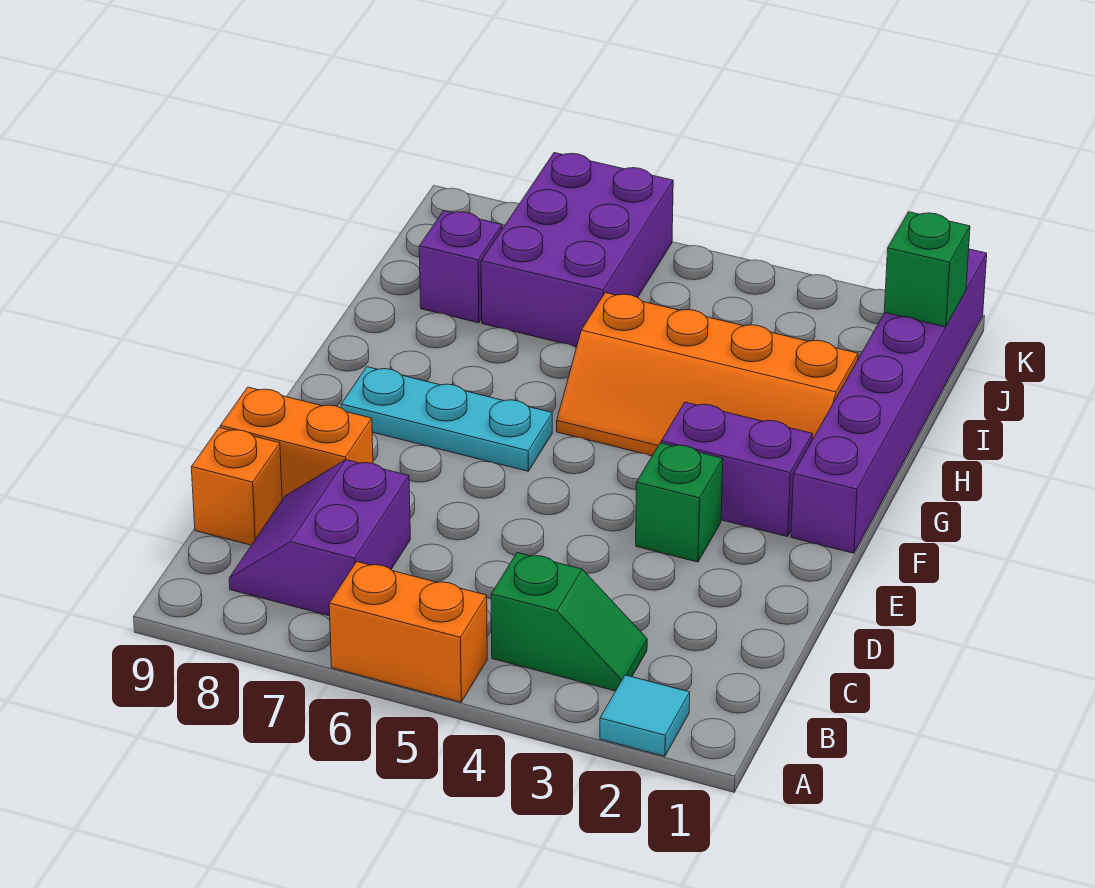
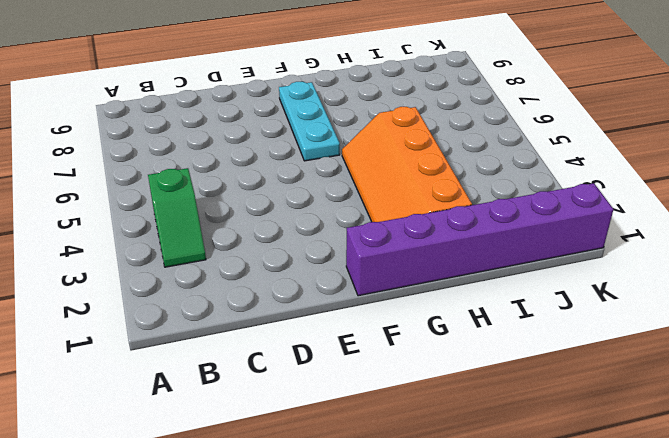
none -> cyan 1x1 tile [600,675,690,756]
none -> orange 1x2 brick [329,562,487,702]
none -> purple 2x2 slope [229,460,410,616]

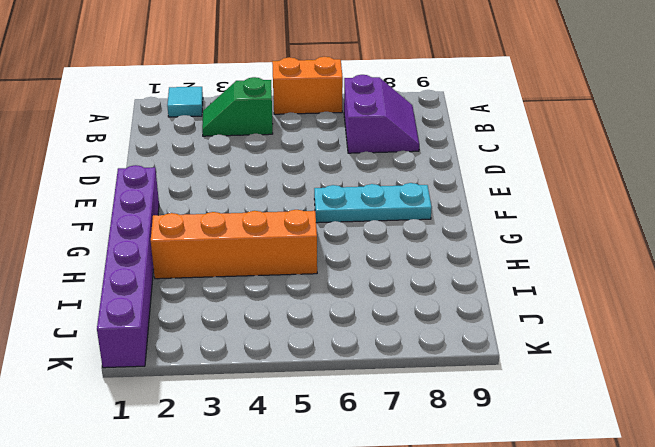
none -> orange 1x1 brick [191,428,282,545]
none -> orange 1x2 brick [220,387,373,499]
none -> green 1x1 brick [636,443,723,562]

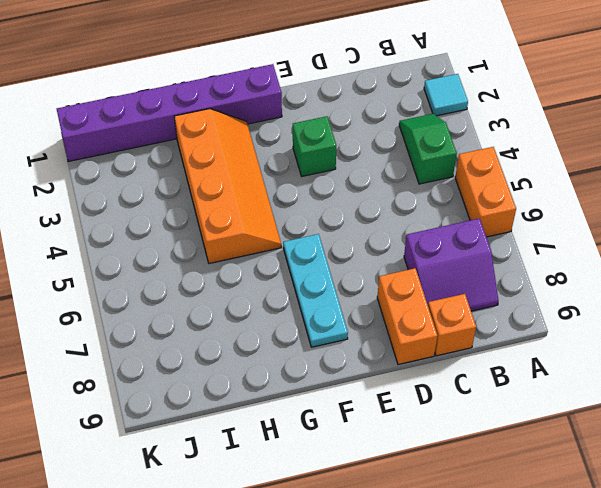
none -> purple 1x2 brick [661,402,813,537]
none -> purple 2x3 brick [481,153,673,347]
none -> purple 1x1 brick [419,211,502,323]

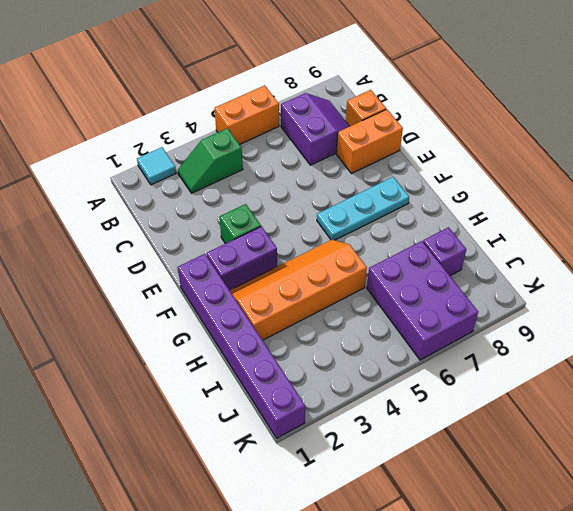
none -> green 1x1 brick [884,212,970,327]

